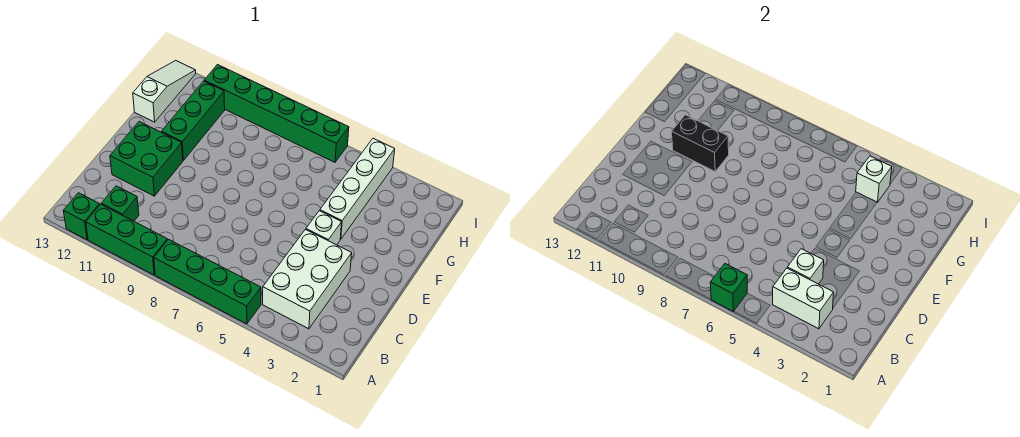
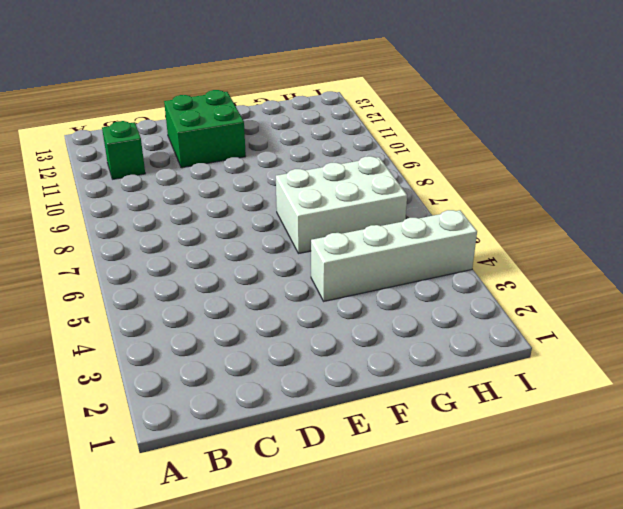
white 2x3 brick [276,156,407,254] -> white 2x3 brick moved to [263,230,352,329]
none -> green 1x4 brick [154,239,261,324]
none -> green 1x3 brick [86,204,167,275]
none -> green 1x1 brick [64,193,100,240]

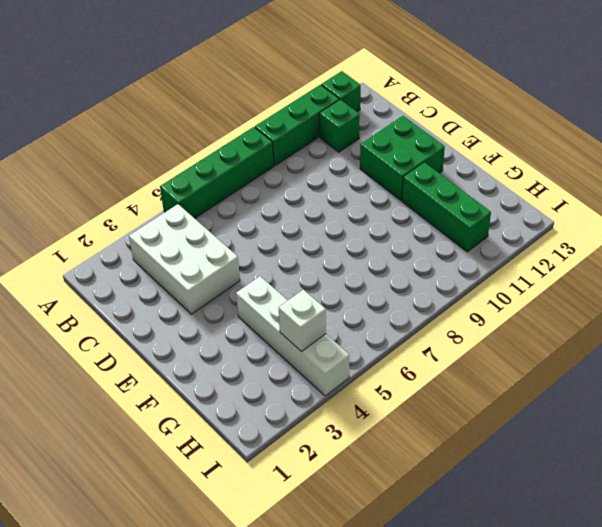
none -> white 1x1 brick [306,211,342,245]
none -> white 1x3 slope [133,61,196,122]
none -> green 1x6 brick [204,65,349,162]

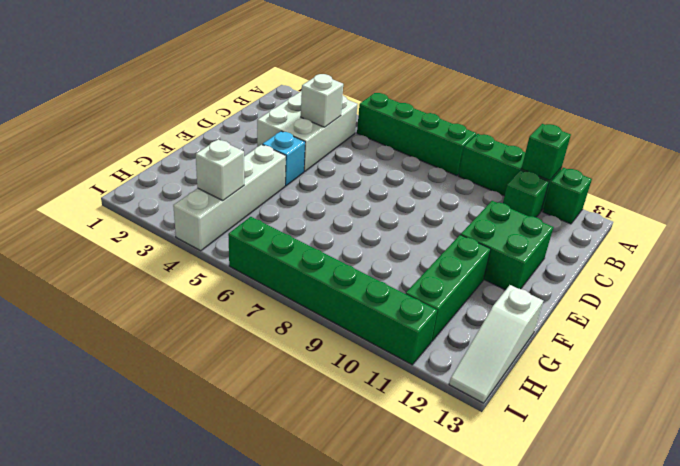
green 1x1 brick [521,124,571,181] -> green 1x1 brick moved to [710,264,747,311]
cyan 1x1 brick [262,131,305,186] -> white 1x1 brick [306,211,342,245]
none -> white 1x2 brick [773,268,834,329]
none -> black 1x2 brick [671,115,729,171]

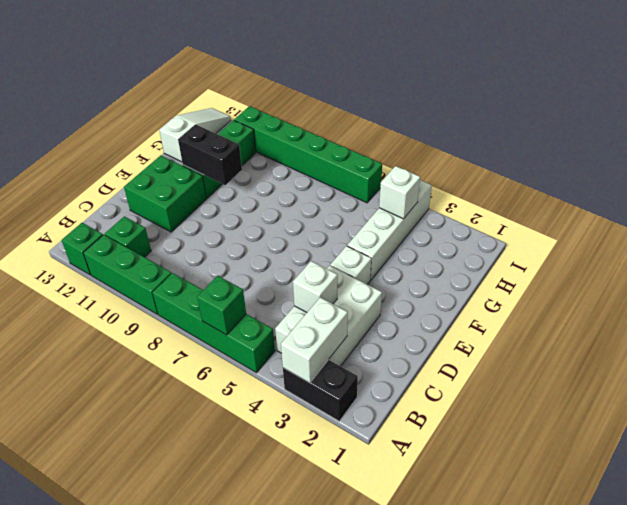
black 1x2 brick [283,360,358,421] -> none
white 1x2 brick [281,297,348,383] -> white 1x2 brick turned to [773,268,834,329]

